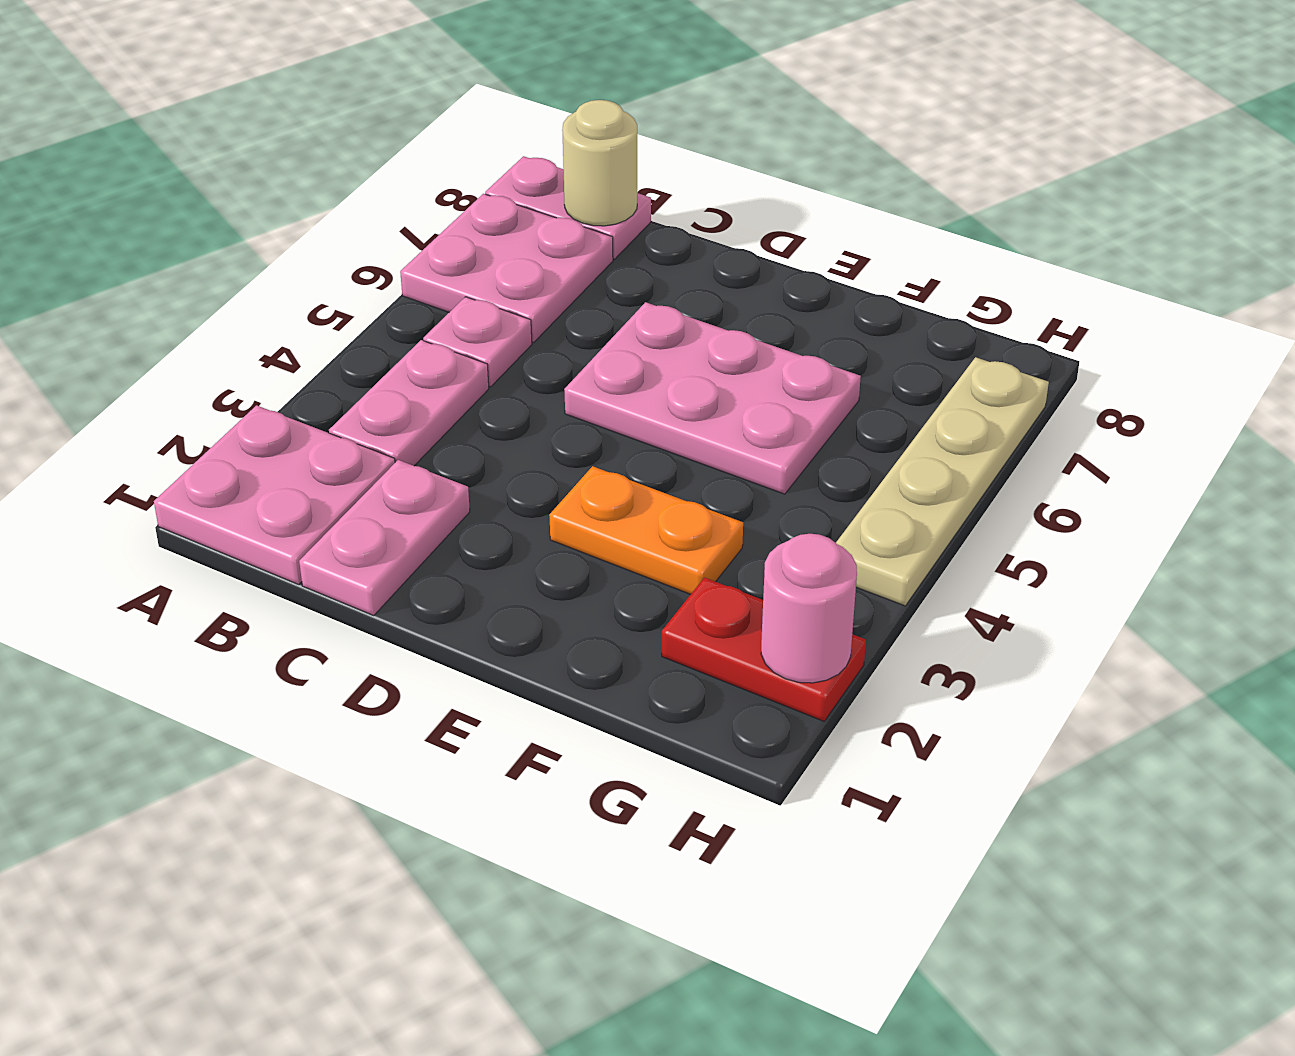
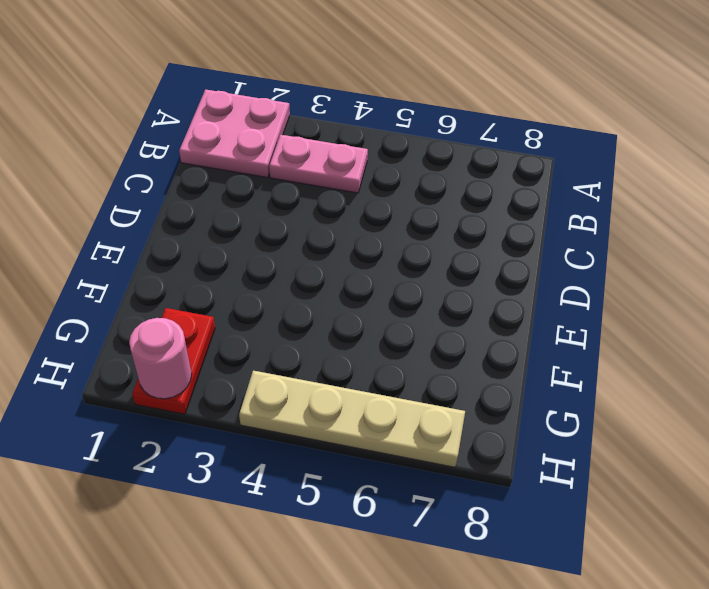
none -> pink 2x2 plate [400,194,613,342]
none -> pink 1x2 plate [485,156,651,259]
none -> pink 1x1 plate [423,297,532,387]

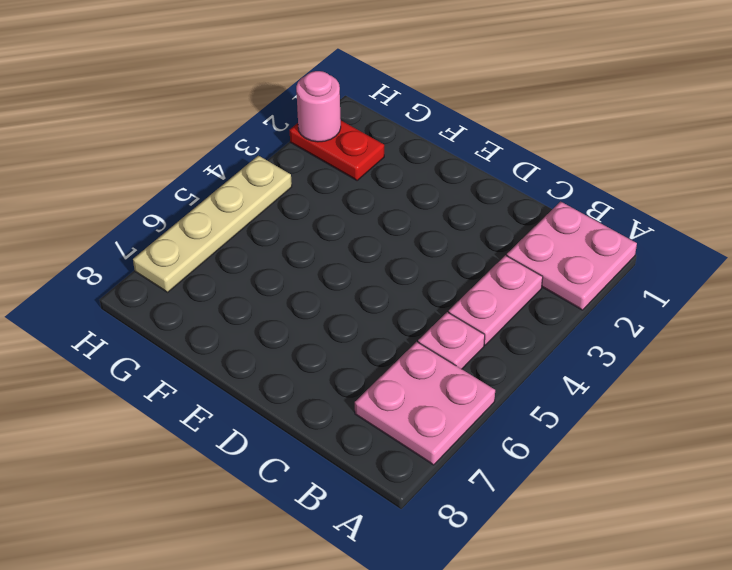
none -> pink 1x2 plate [485,156,651,259]
none -> pink 1x2 plate [299,460,470,615]
none -> pink 2x3 plate [564,302,861,494]

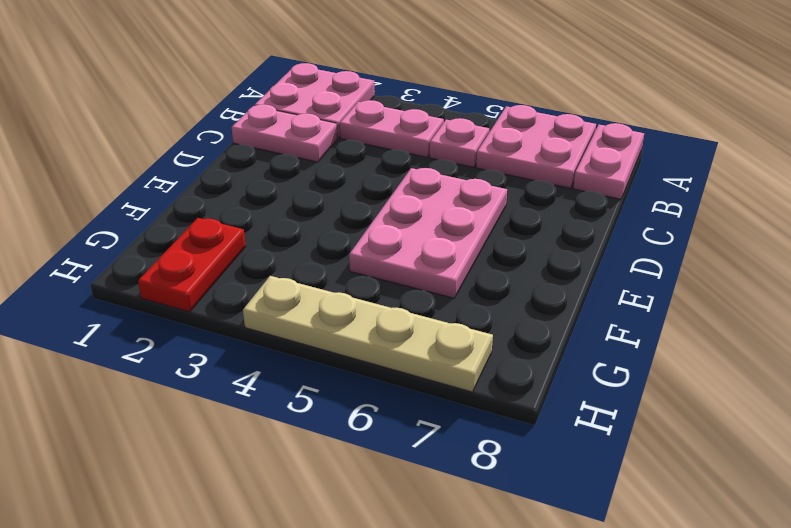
none -> orange 1x2 plate [549,466,743,594]
none -> tan 1x1 round brick [562,100,637,226]
none -> pink 1x1 round brick [761,534,857,683]

